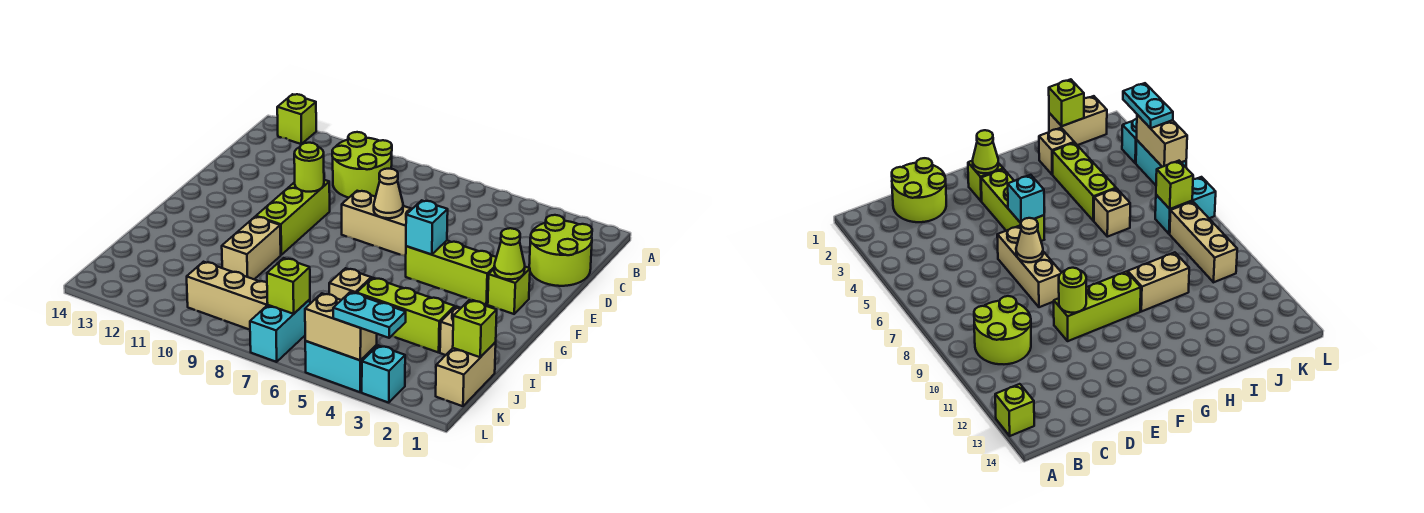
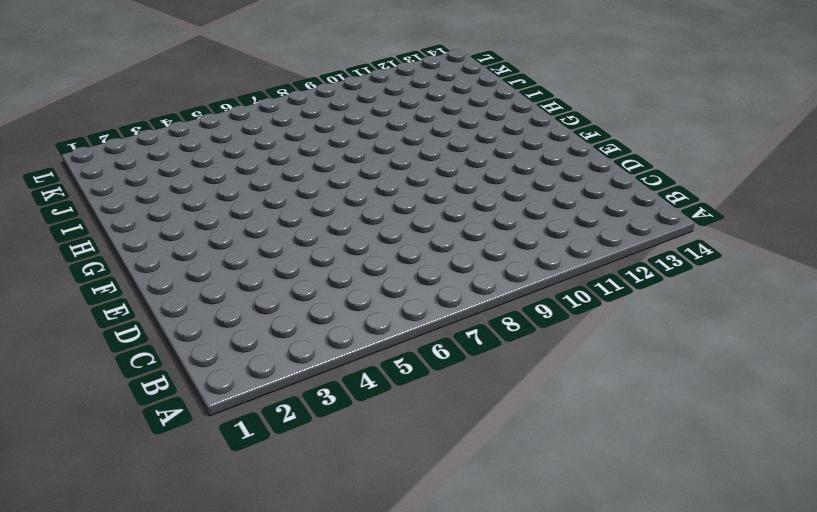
none -> lime 1x1 brick [277,94,316,144]
none -> lime 2x2 round brick [332,132,392,198]
none -> lime 2x2 round brick [529,215,592,286]

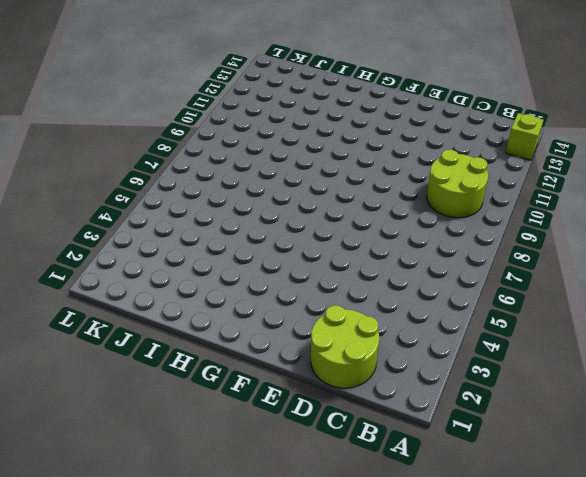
none -> tan 1x3 brick [342,191,412,256]
none -> lime 1x3 brick [256,180,330,255]
none -> lime 1x1 brick [488,267,530,314]

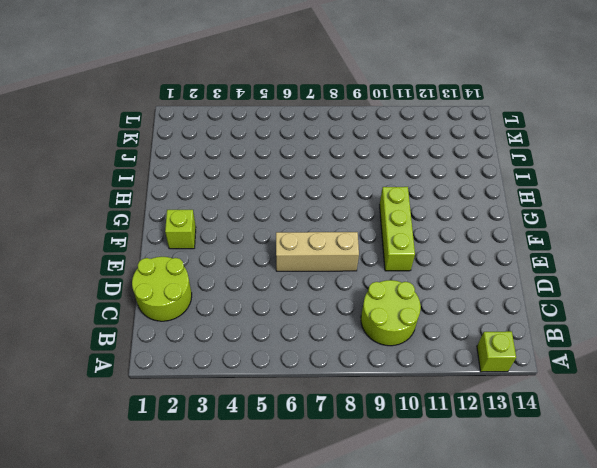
none -> lime 1x3 brick [406,241,496,304]
none -> tan 1x2 brick [222,217,281,279]
none -> tan 1x1 brick [440,307,461,355]

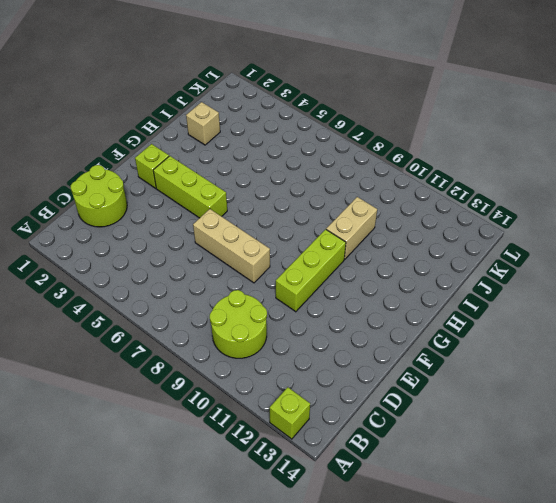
none -> lime 1x3 brick [357,278,455,353]
none -> tan 1x1 brick [329,268,371,300]
none -> tan 1x2 brick [436,342,496,406]

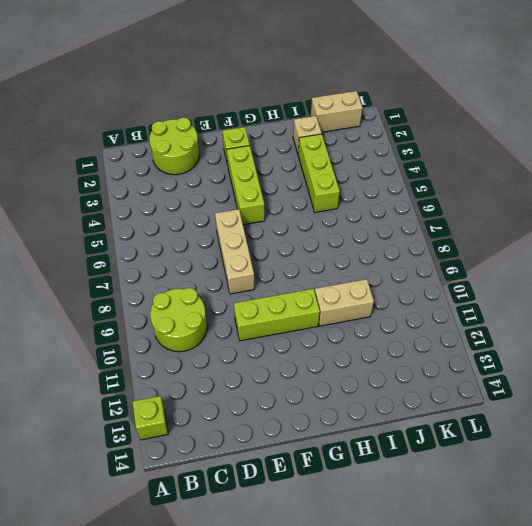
none -> tan 1x1 brick [329,268,371,300]
none -> cyan 1x2 brick [250,299,310,362]
none -> tan 1x3 brick [187,262,268,330]

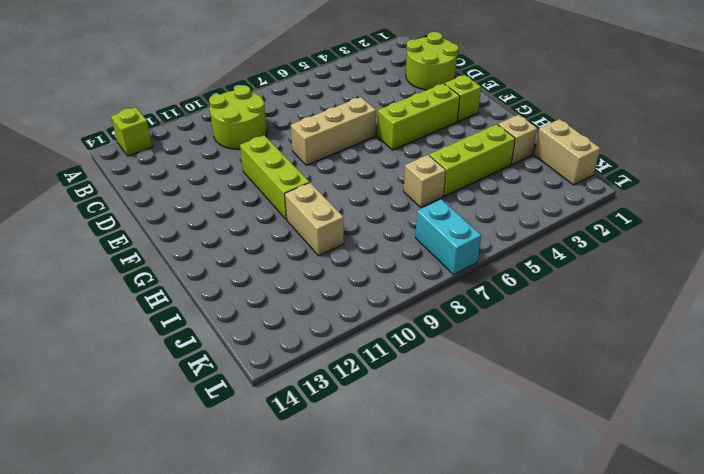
none -> tan 1x3 brick [187,262,268,330]
none -> cyan 1x1 brick [362,345,405,403]
none -> cyan 1x2 brick [305,341,377,392]

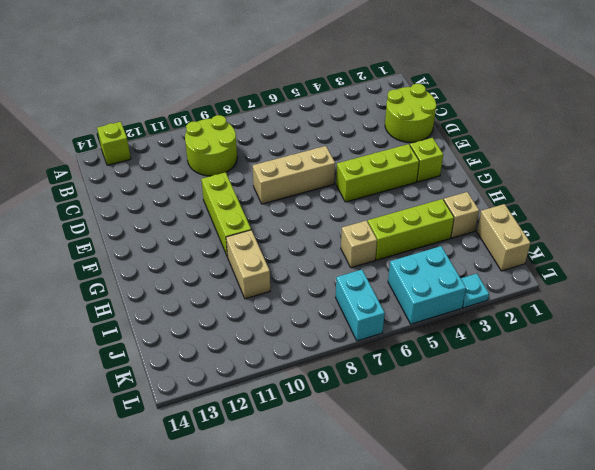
cyan 2x2 brick [388,246,466,324] -> cyan 1x2 brick [305,341,377,392]
cyan 1x1 plate [461,274,489,308] -> cyan 1x1 brick [362,345,405,403]
none -> tan 1x3 brick [187,262,268,330]
none -> tan 1x1 cone [374,169,403,218]
none -> lime 1x1 round brick [294,143,324,192]

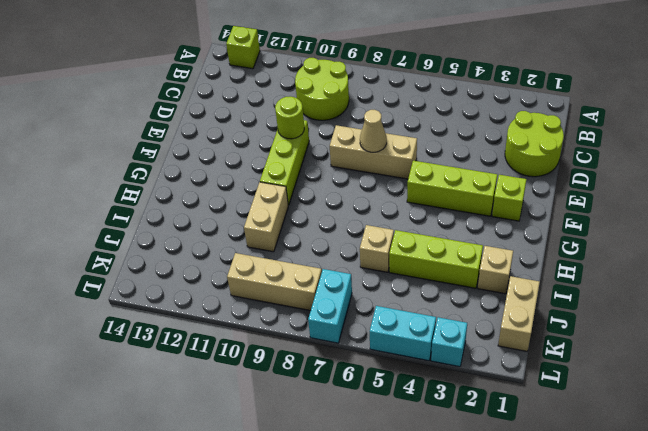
none -> lime 1x1 cone [494,228,525,279]
none -> cyan 1x1 brick [406,200,448,255]
none -> lime 1x1 brick [453,300,497,357]

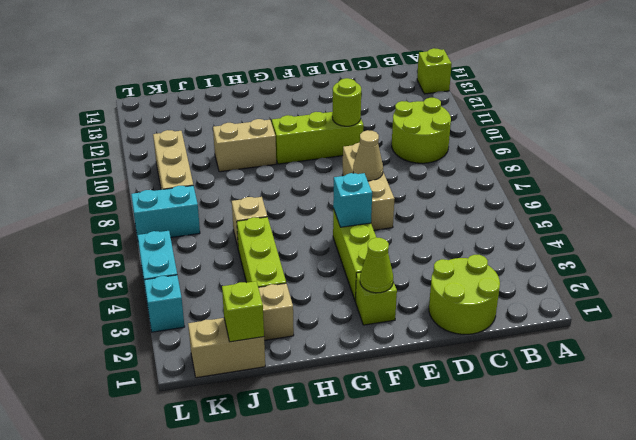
none -> lime 1x1 brick [267,258,310,314]
none -> tan 1x2 brick [305,293,377,360]
none -> cyan 1x2 plate [333,292,406,338]

